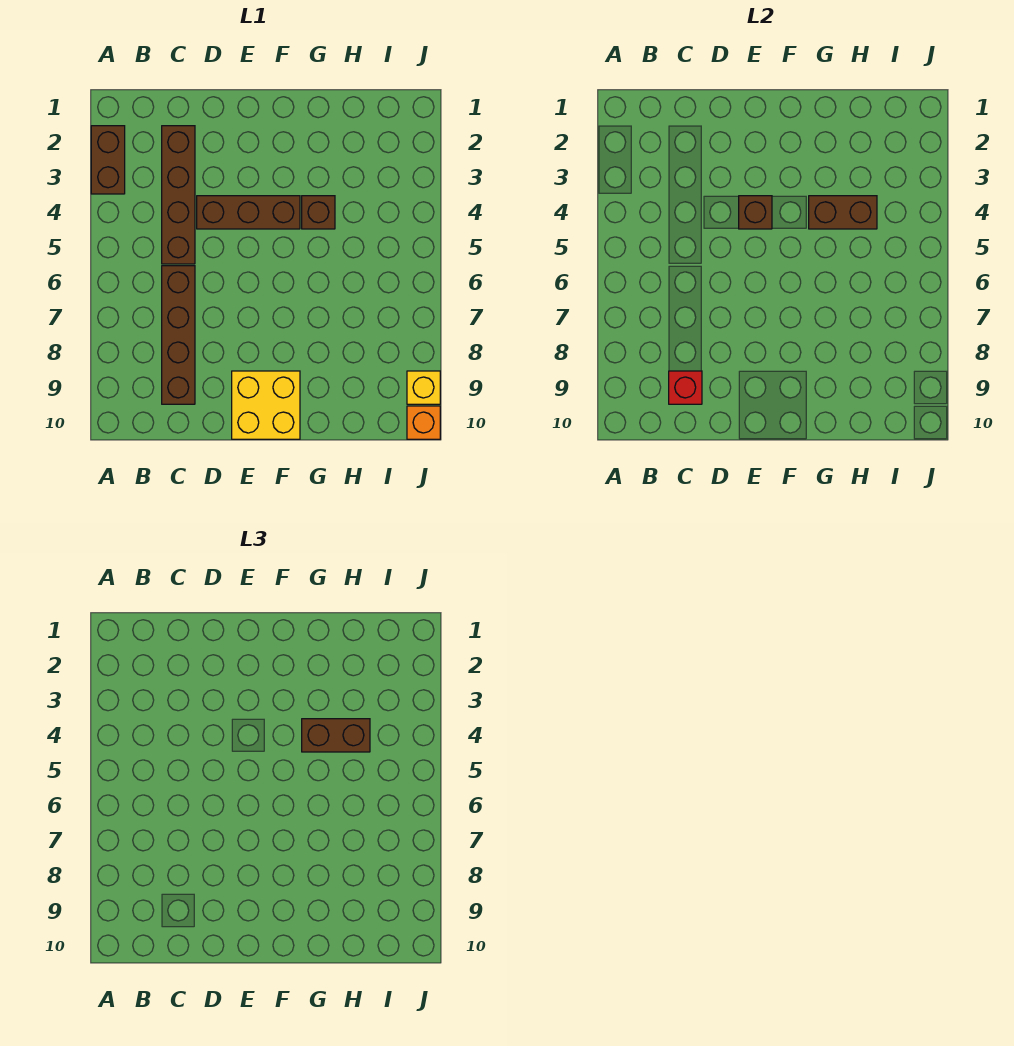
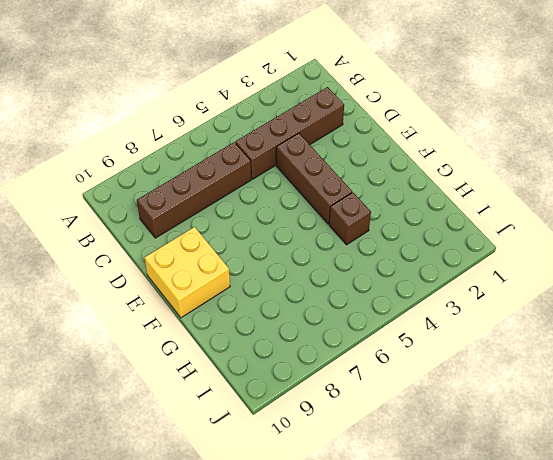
none -> brown 1x2 brick [91,126,125,194]
none -> yellow 1x1 brick [407,371,440,404]
none -> orange 1x1 brick [407,406,440,439]

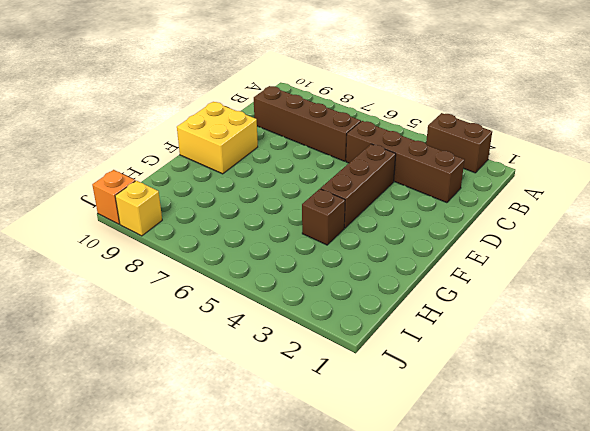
none -> red 1x1 brick [669,371,702,404]
none -> brown 1x1 brick [739,196,772,229]
none -> brown 1x2 brick [809,196,877,229]

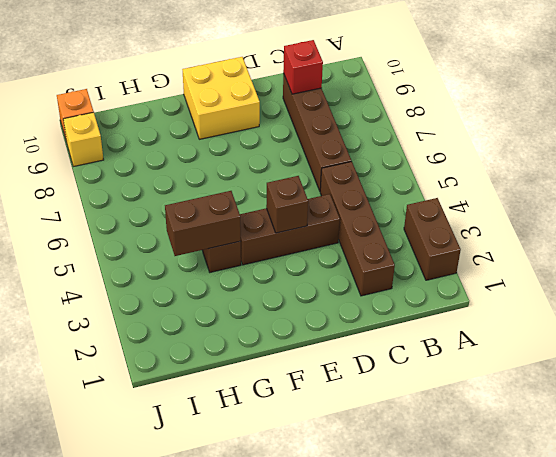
none -> brown 1x2 brick [302,719,370,752]

